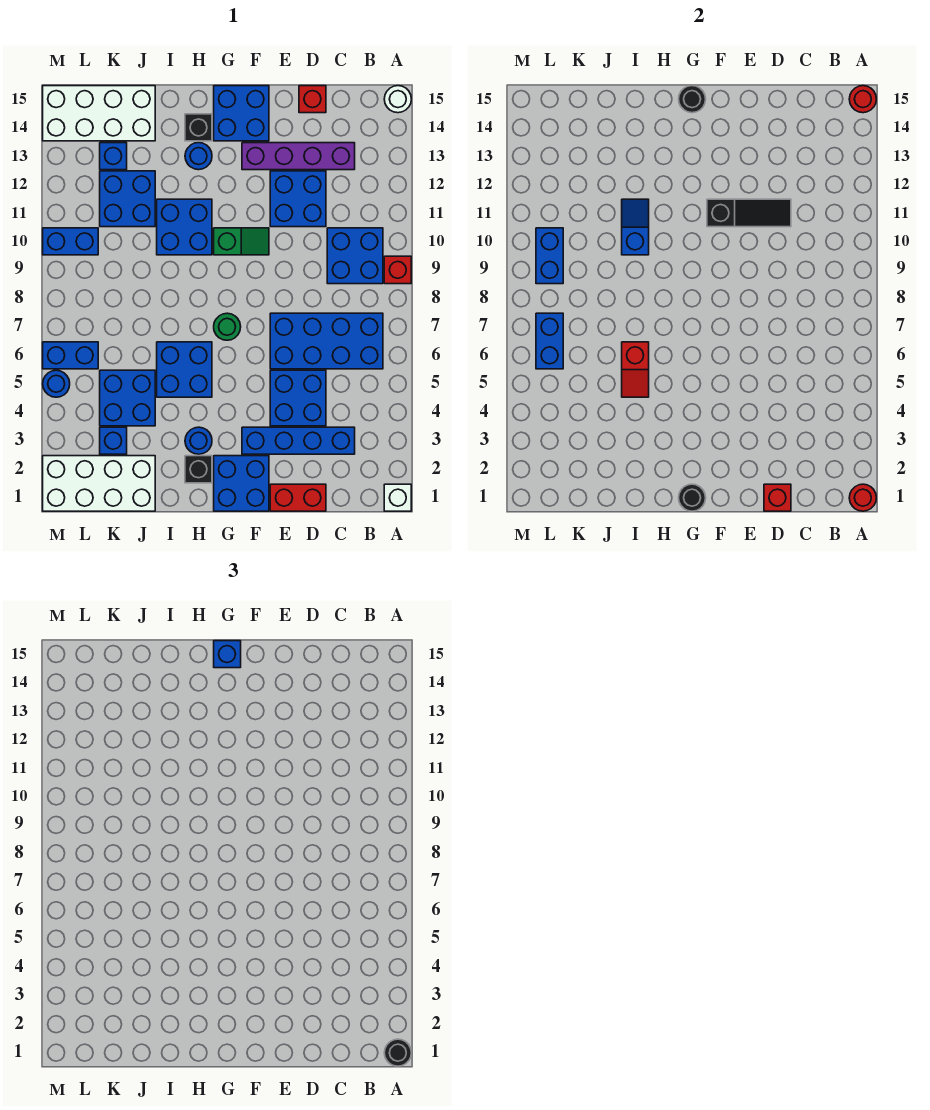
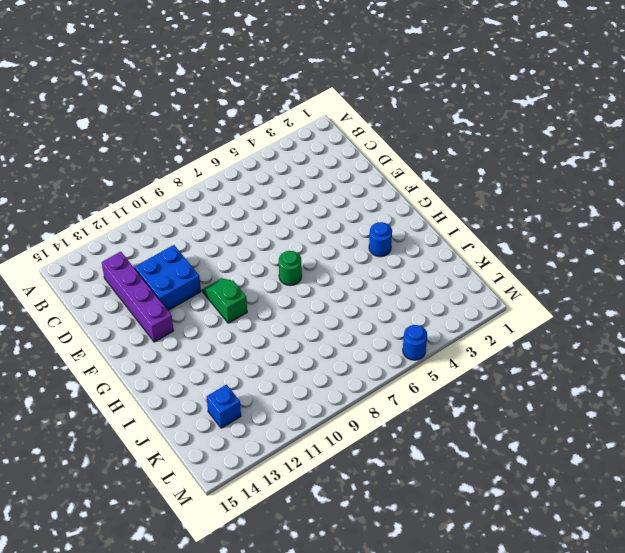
none -> white 1x1 brick [384,484,411,511]
none -> red 1x1 brick [384,256,411,284]
none -> white 1x1 round brick [384,86,411,113]
none -> blue 2x4 brick [270,313,383,369]

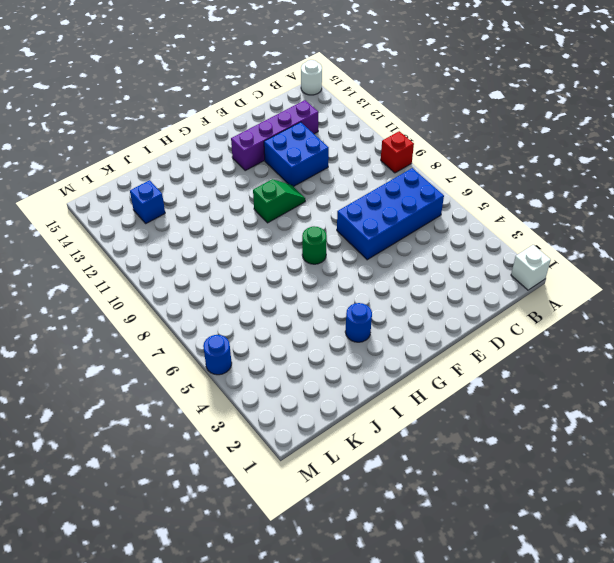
none -> blue 2x2 brick [327,228,383,284]
none -> blue 1x4 brick [242,427,355,454]
none -> red 1x2 brick [270,484,326,511]
none -> blue 2x2 brick [270,370,326,426]

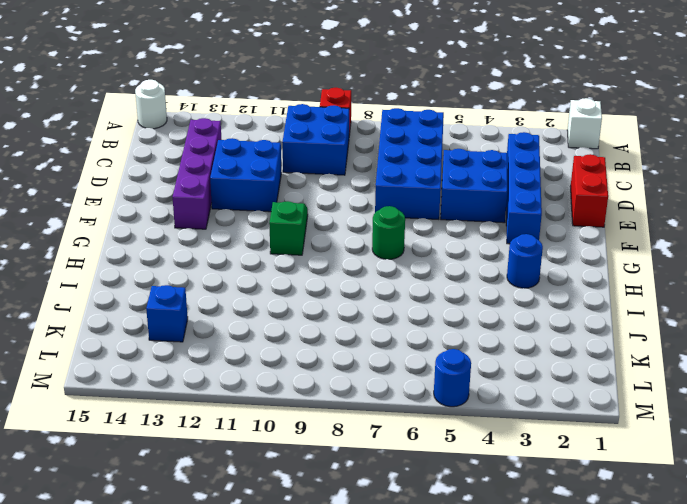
none -> red 1x1 brick [299,86,326,113]
none -> blue 2x2 brick [214,456,269,511]
none -> blue 2x2 brick [214,86,269,141]
none -> black 1x1 brick [185,456,212,483]

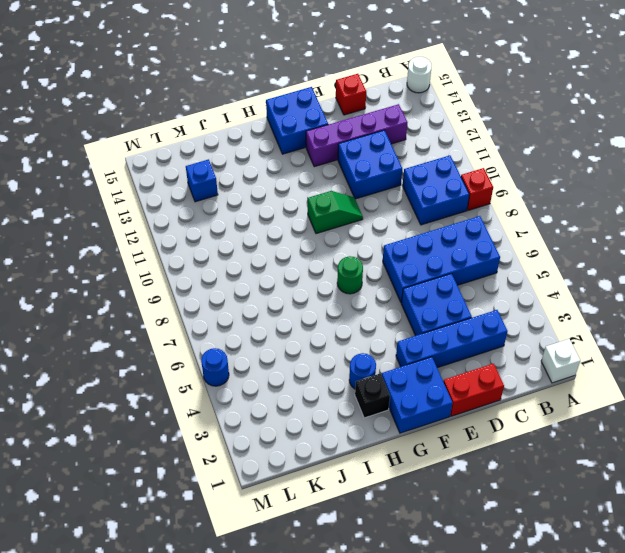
none -> blue 2x2 brick [157,342,212,397]
none -> blue 2x2 brick [157,199,212,255]
none -> blue 1x1 round brick [185,143,212,170]
none -> black 1x1 brick [185,114,212,141]

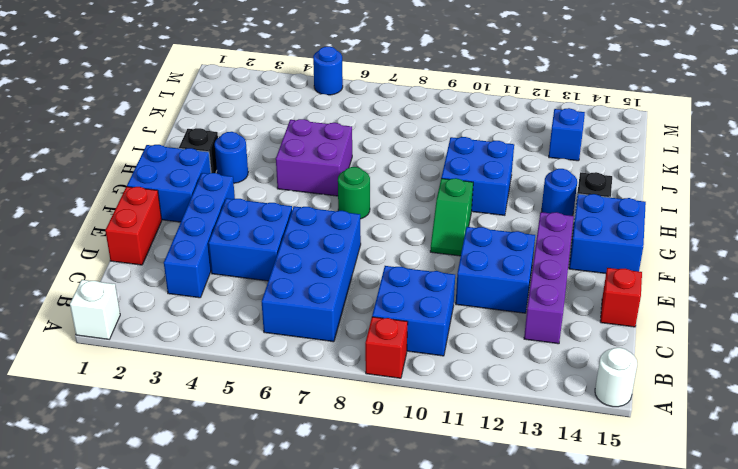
purple 2x2 brick [276,119,352,196] -> blue 2x2 brick [157,342,212,397]
none -> white 2x4 brick [43,456,155,511]
none -> blue 2x2 brick [100,370,155,426]
none -> blue 2x2 brick [100,171,155,227]
none -> white 2x4 brick [43,86,155,141]

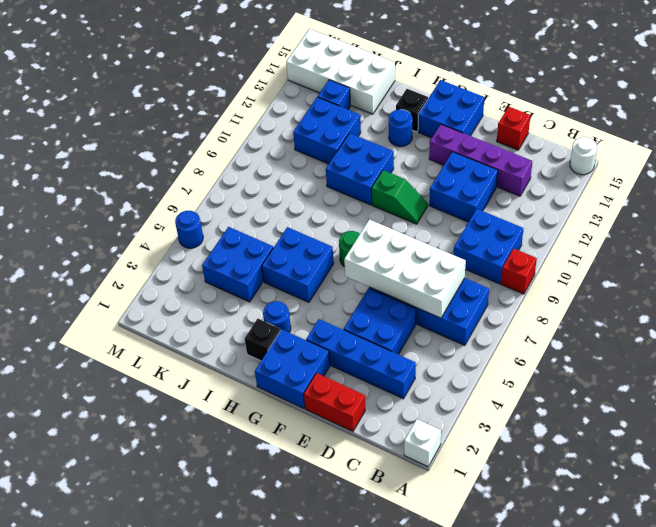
white 2x4 brick [344,220,466,318] -> white 2x4 brick moved to [43,456,155,511]
none -> blue 1x1 brick [100,427,127,454]
none -> blue 1x2 brick [43,342,98,369]
none -> blue 1x2 brick [43,228,98,255]
none -> red 1x1 round brick [849,484,876,511]

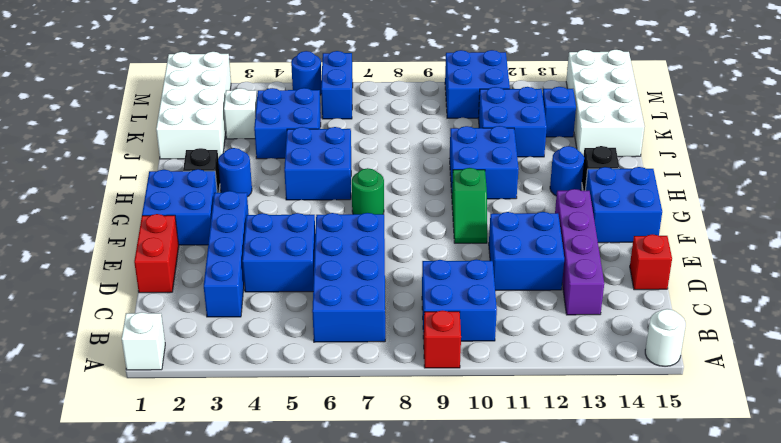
white 1x1 brick [224,88,257,139] -> blue 1x1 brick [100,427,127,454]
blue 2x2 brick [445,50,510,118] -> blue 1x2 brick [43,228,98,255]
none -> red 1x1 round brick [849,484,876,511]
none -> red 1x1 round brick [849,86,876,113]
none -> red 1x1 brick [764,484,791,511]
none -> black 1x3 slope [707,199,791,227]

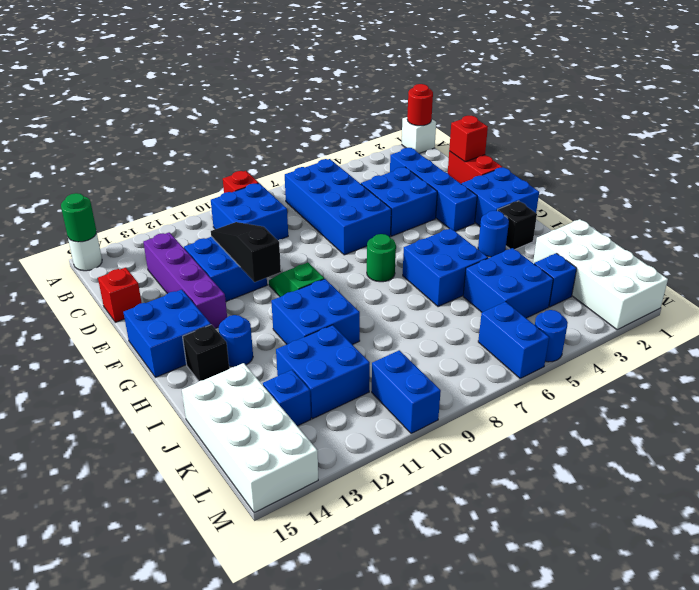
green 1x1 round brick [61,193,97,242] -> red 1x1 round brick [849,86,876,113]
none -> black 1x1 round brick [679,484,706,511]
none -> black 1x1 round brick [679,86,706,113]
none -> red 1x2 slope [622,342,649,397]
none -> blue 1x2 slope [622,199,649,255]

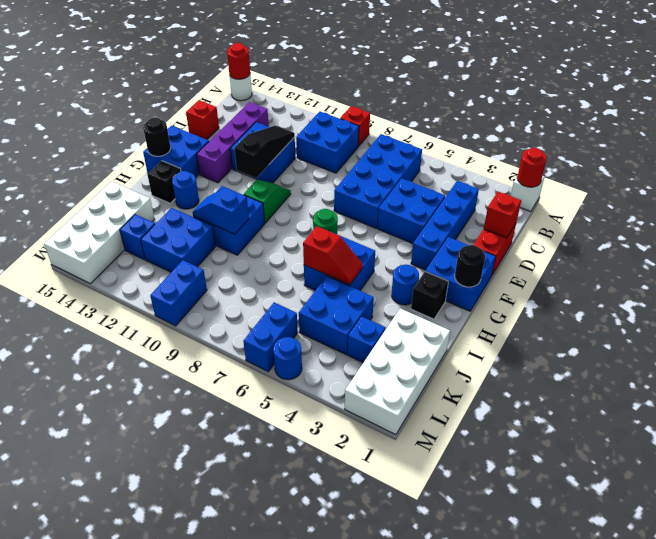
none -> blue 1x2 brick [536,313,563,369]
none -> blue 1x2 brick [536,228,563,284]
none -> black 1x1 round brick [384,1039,411,1066]
none -> blue 1x1 brick [214,641,241,668]

